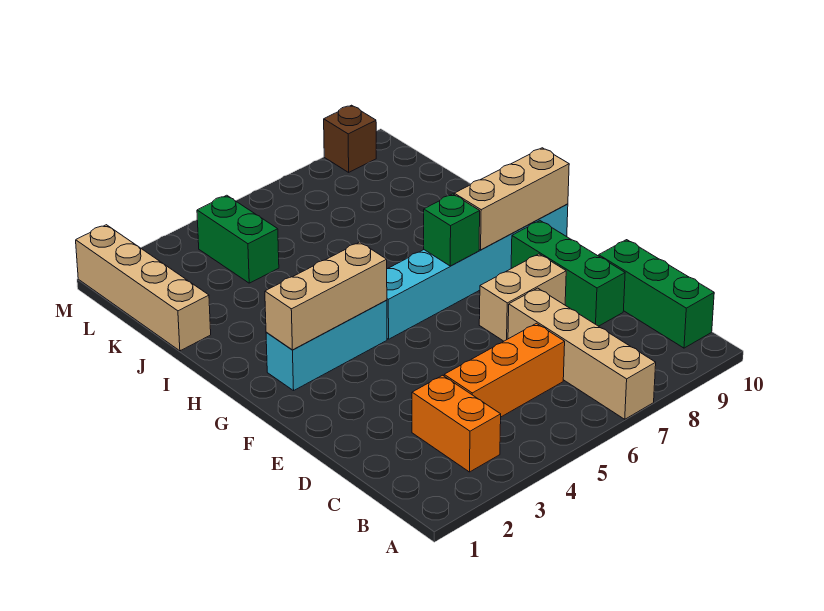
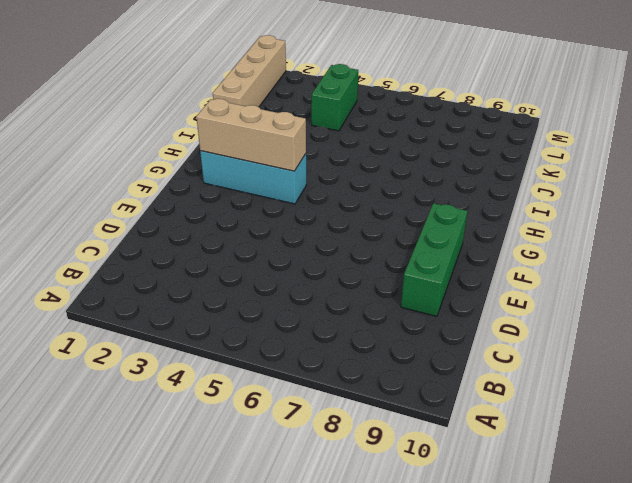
none -> tan 1x4 brick [508,288,656,419]
none -> orange 1x2 brick [412,375,501,472]
none -> green 1x3 brick [599,240,714,348]

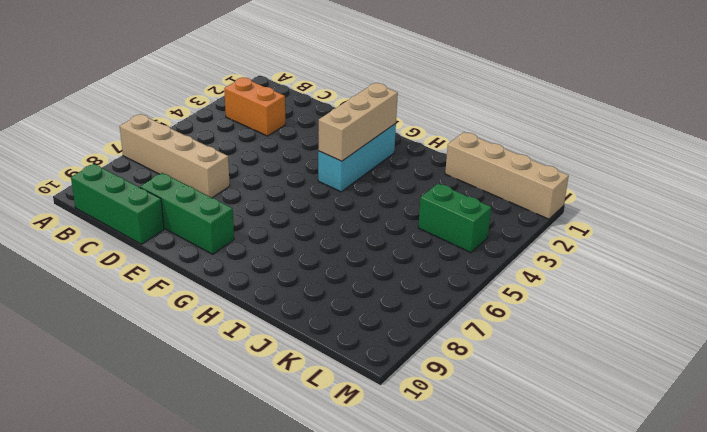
none -> orange 1x3 brick [444,323,565,417]
none -> tan 1x2 brick [479,254,566,341]
none -> cyan 1x6 brick [387,204,568,339]

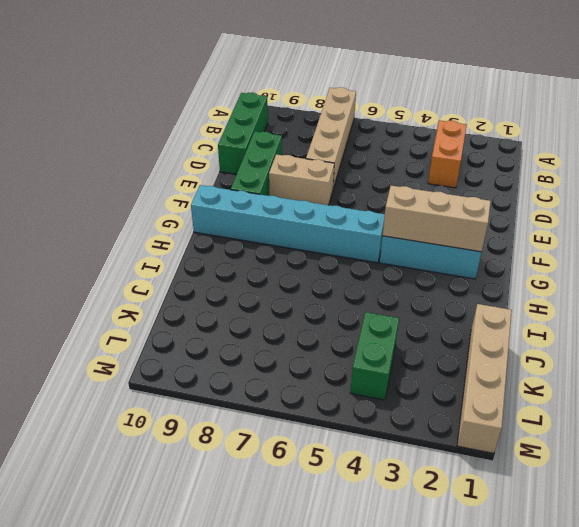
none -> orange 1x3 brick [444,323,565,417]
none -> brown 1x1 brick [324,105,376,172]
none -> green 1x1 brick [424,194,480,266]

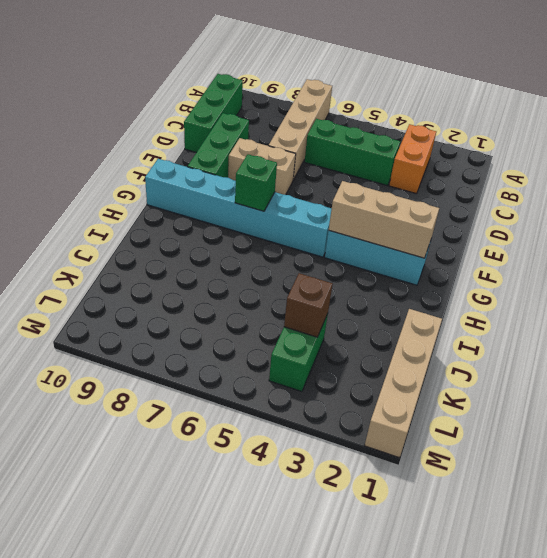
green 1x3 brick [305,119,400,186] -> orange 1x3 brick [444,323,565,417]
brown 1x1 brick [284,273,332,337] -> brown 1x1 brick moved to [324,105,376,172]
none -> tan 1x3 brick [454,148,569,250]

